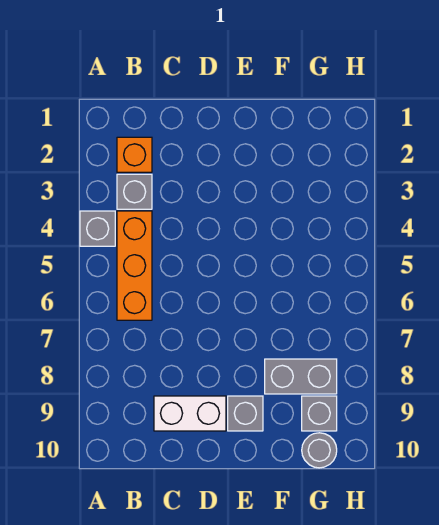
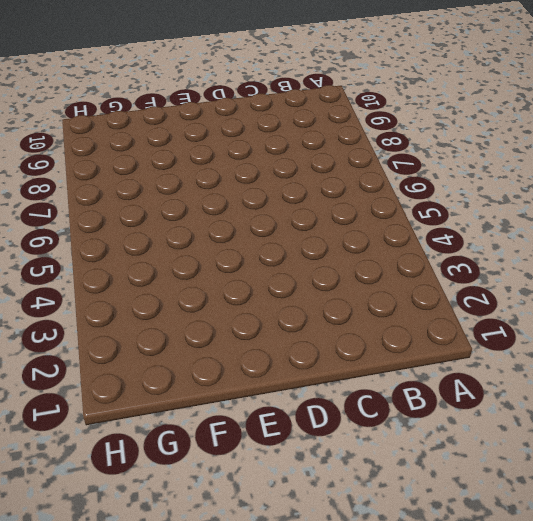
none -> grey 1x1 brick [80,211,115,246]
none -> orange 1x1 brick [117,137,152,172]

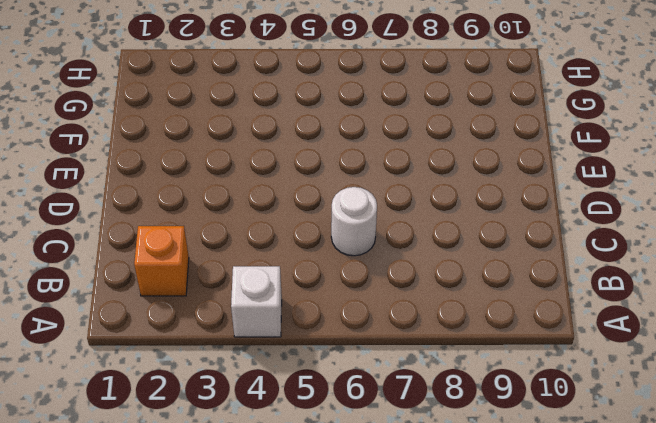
white 1x1 brick [231,266,282,337] -> grey 1x1 brick [80,211,115,246]
white 1x1 round brick [331,187,377,256] -> none
none -> grey 1x1 brick [117,174,152,209]
none -> orange 1x3 brick [117,211,152,320]

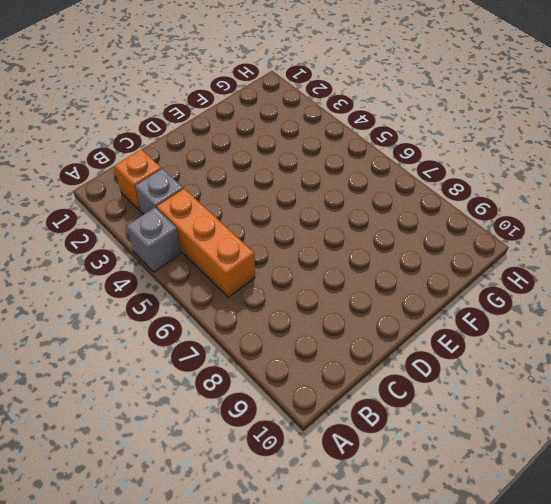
none -> white 1x2 brick [154,396,226,431]
none -> grey 1x1 brick [228,396,263,431]

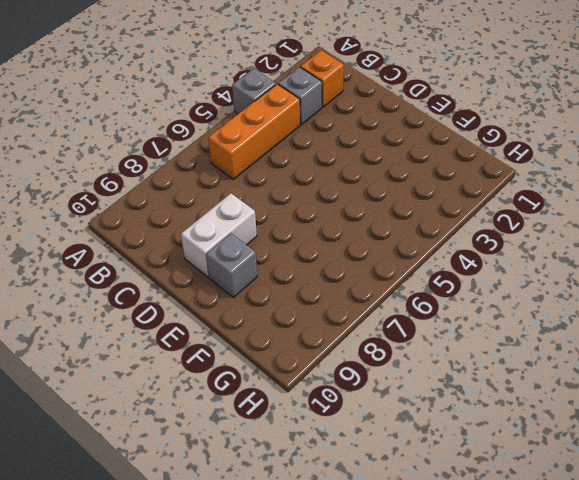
white 1x2 brick [181,193,257,277] -> white 1x2 brick turned to [154,396,226,431]
none -> grey 1x2 brick [265,359,337,394]
none -> grey 1x1 brick [302,396,337,431]

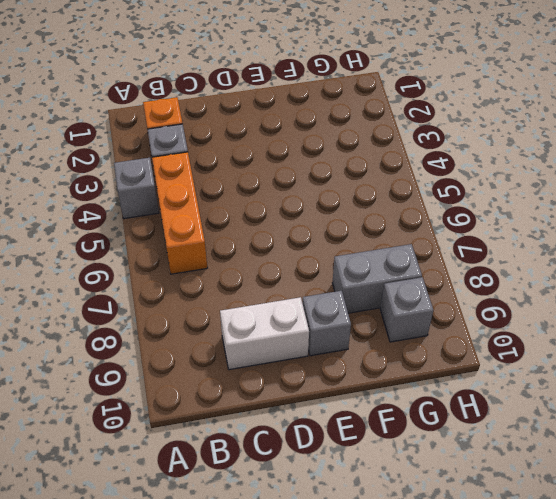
none -> grey 1x1 round brick [302,433,337,468]

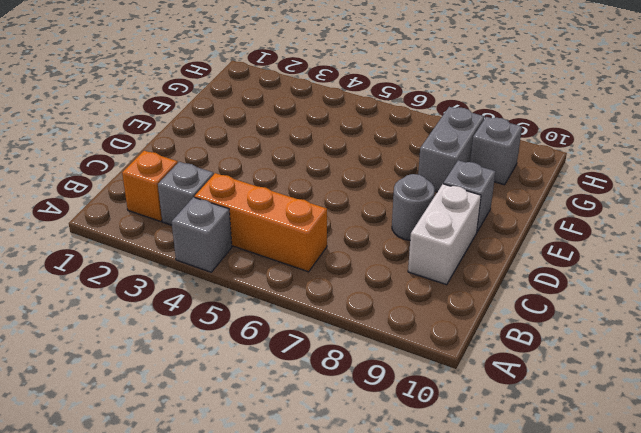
grey 1x1 round brick [392,174,435,240] -> grey 1x1 round brick moved to [302,433,337,468]

